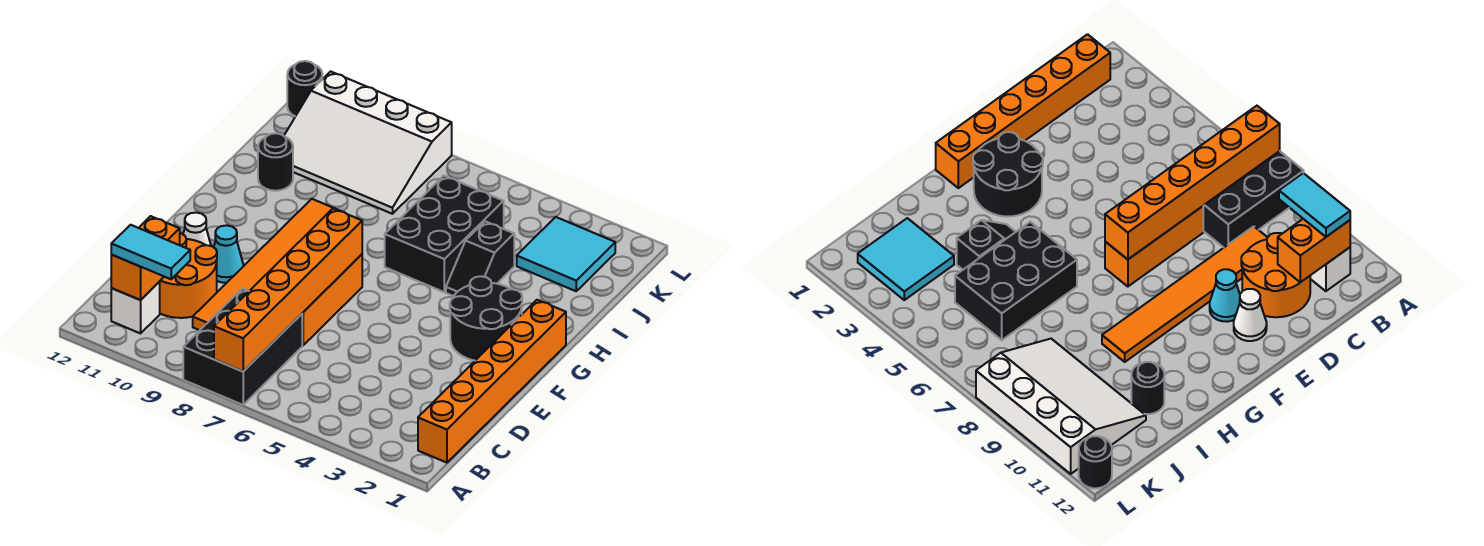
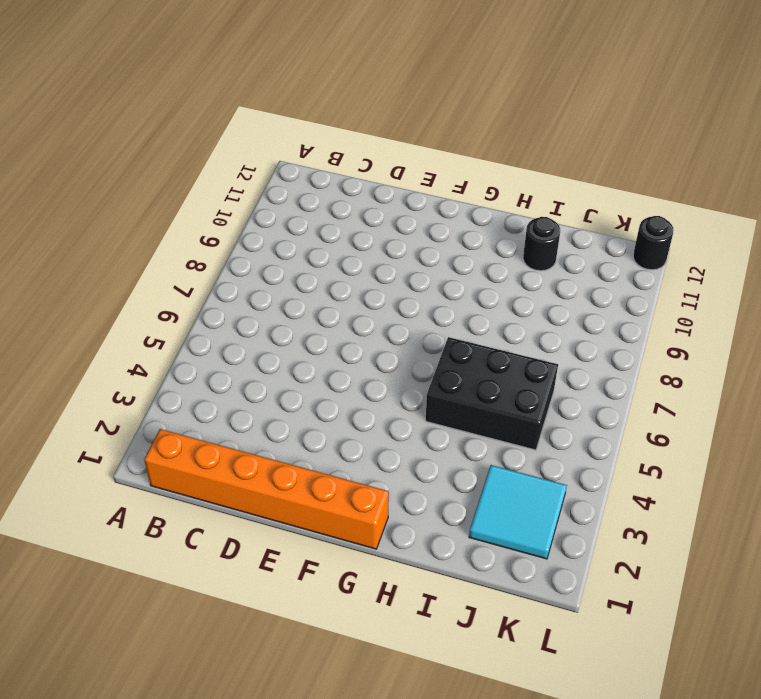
none -> black 2x3 brick [183,288,302,405]
none -> white 1x1 brick [111,282,160,333]
none -> orange 1x6 tile [193,199,340,330]

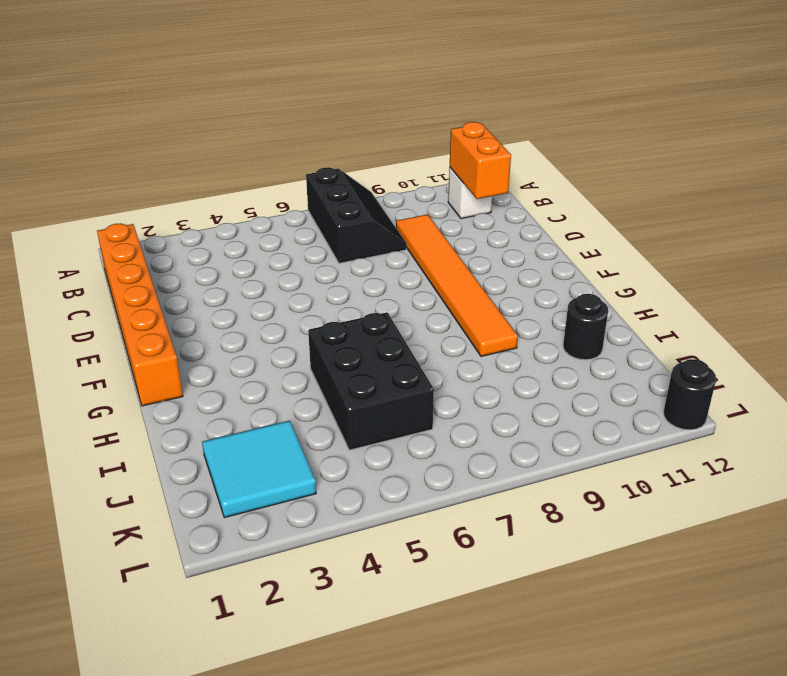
black 2x3 slope [306,167,406,263] -> black 2x3 brick [183,288,302,405]
none -> orange 2x2 round brick [159,233,217,318]
none -> orange 1x3 brick [302,254,362,345]
none -> cyan 1x1 cone [214,225,244,283]

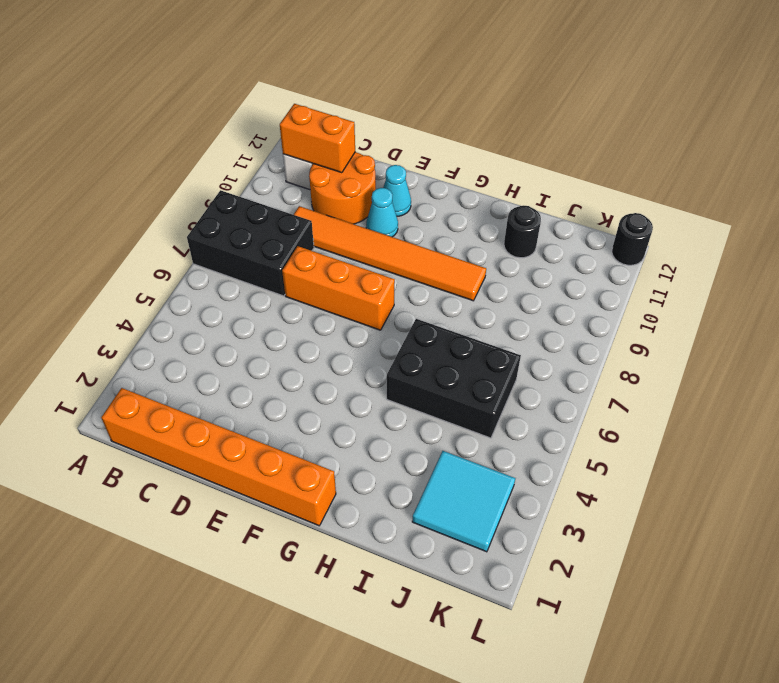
cyan 1x1 cone [383,165,411,216] -> white 1x1 cone [183,213,211,246]
none -> black 2x2 round brick [450,276,522,361]
none -> black 1x2 slope [446,221,514,296]
none -> white 3x4 slope [284,71,452,214]

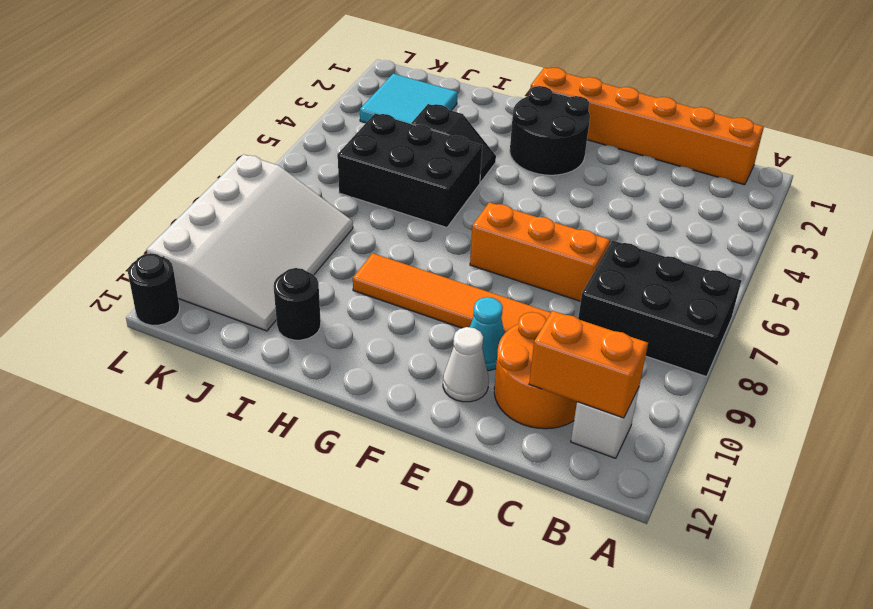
none -> orange 1x6 brick [214,208,362,371]
none -> cyan 1x2 tile [111,225,190,279]

